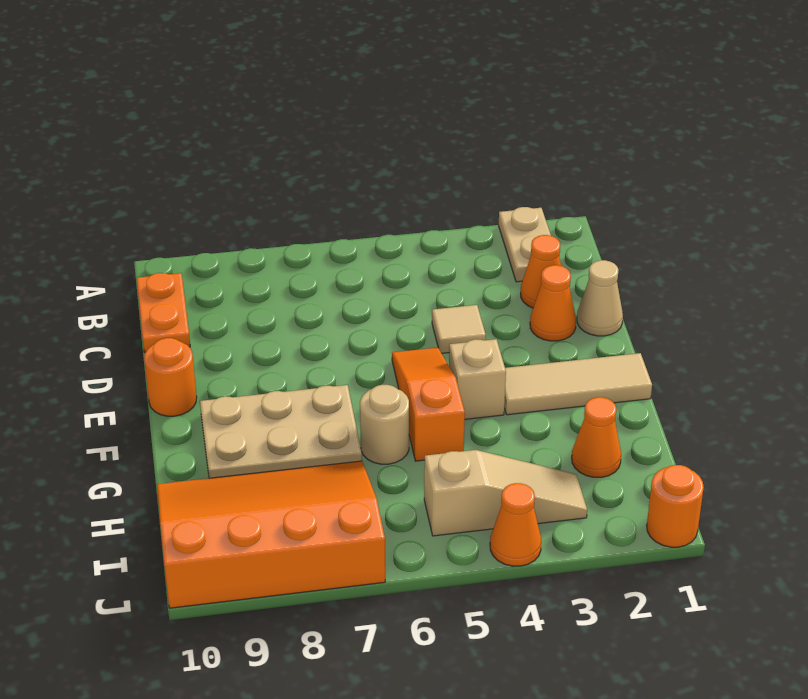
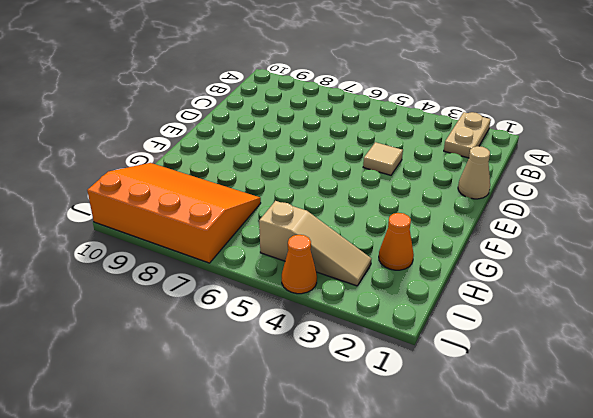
none -> orange 1x2 plate [137,273,190,352]
none -> orange 1x1 cone [521,235,561,308]
none -> orange 1x1 cone [530,265,576,341]

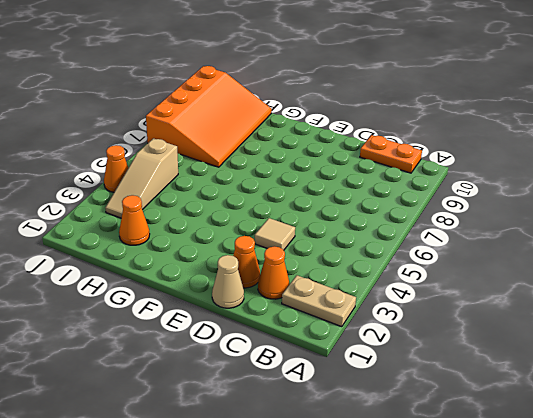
none -> orange 1x3 slope [392,348,465,461]
none -> orange 1x1 round brick [144,338,197,416]
none -> tan 1x3 tile [504,353,652,415]

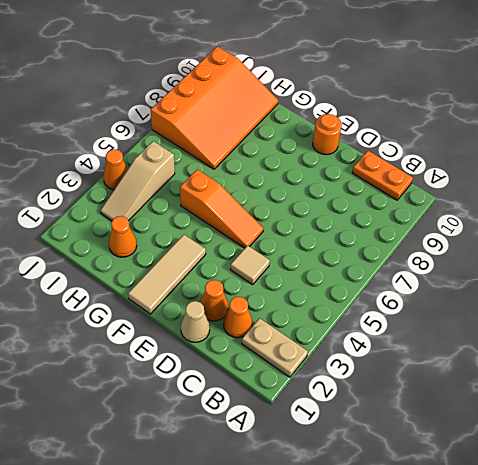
none -> tan 1x1 brick [449,339,506,419]
none -> tan 2x3 plate [200,385,362,478]
none -> tan 1x1 round brick [360,385,409,464]

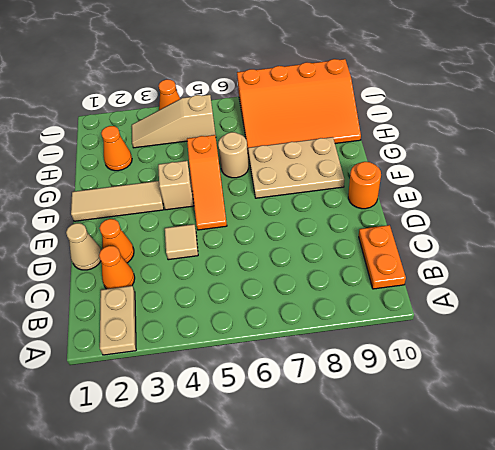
none -> orange 1x1 round brick [647,465,704,547]

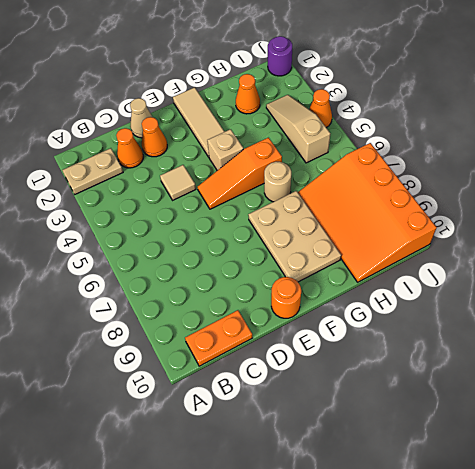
purple 1x1 round brick [268,36,292,76] -> orange 1x1 round brick [647,465,704,547]

